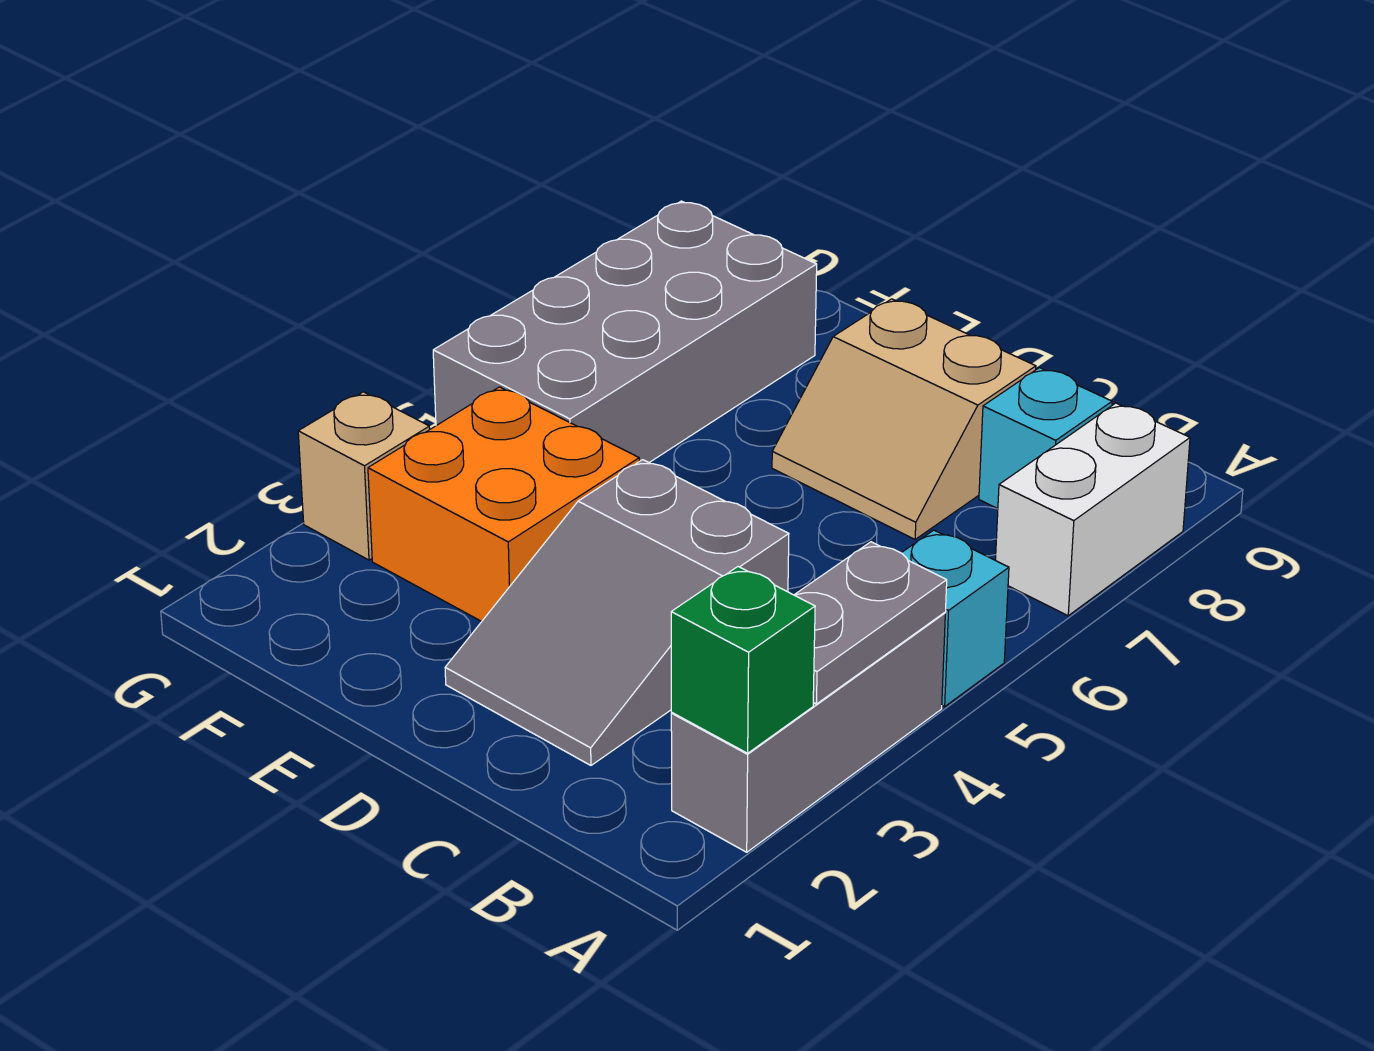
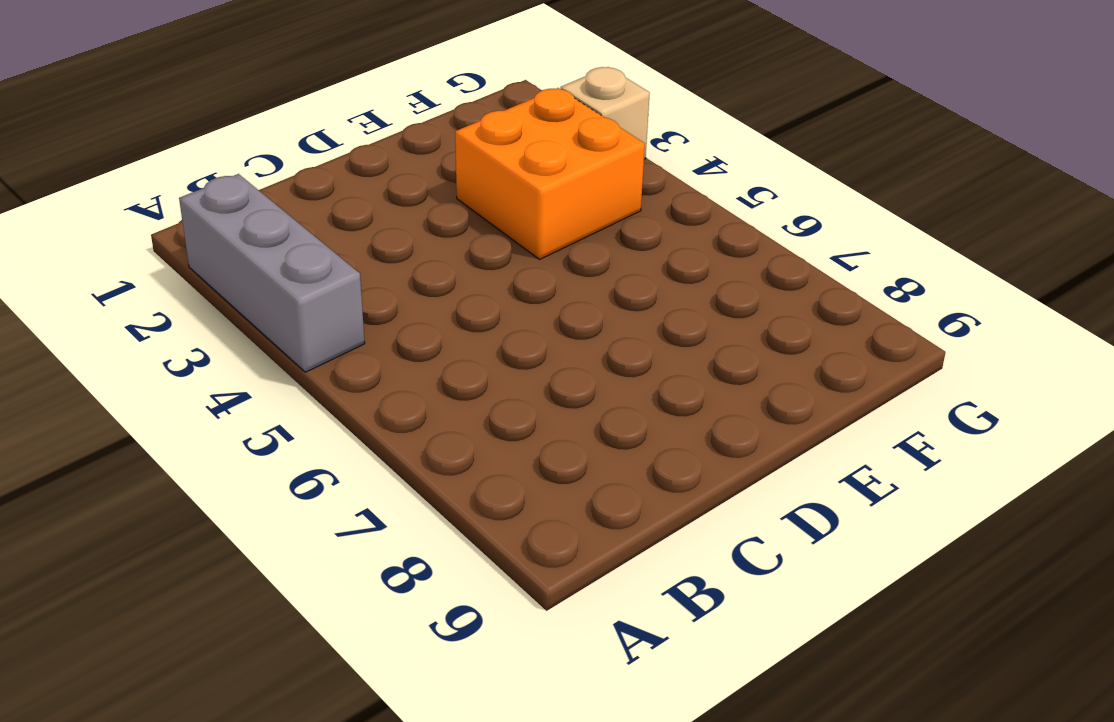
none -> cyan 1x1 brick [902,530,1009,707]
none -> white 1x2 brick [995,403,1190,616]

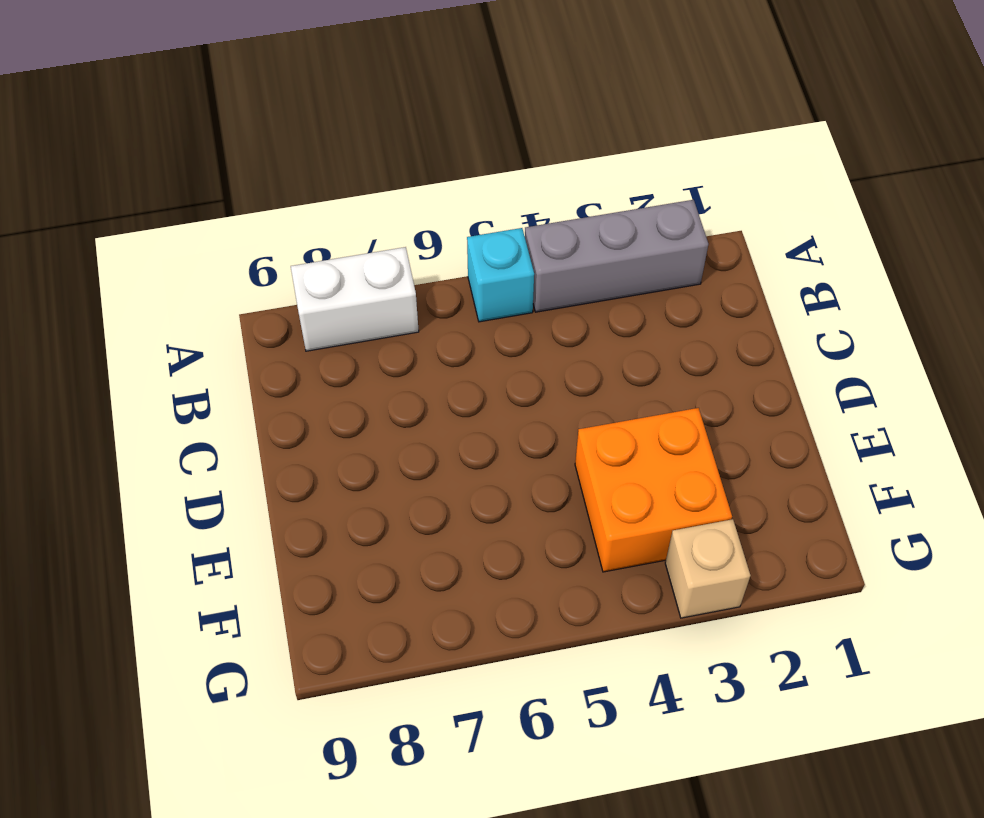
none -> cyan 1x1 brick [979,368,1112,509]
none -> grey 2x3 slope [445,460,789,765]

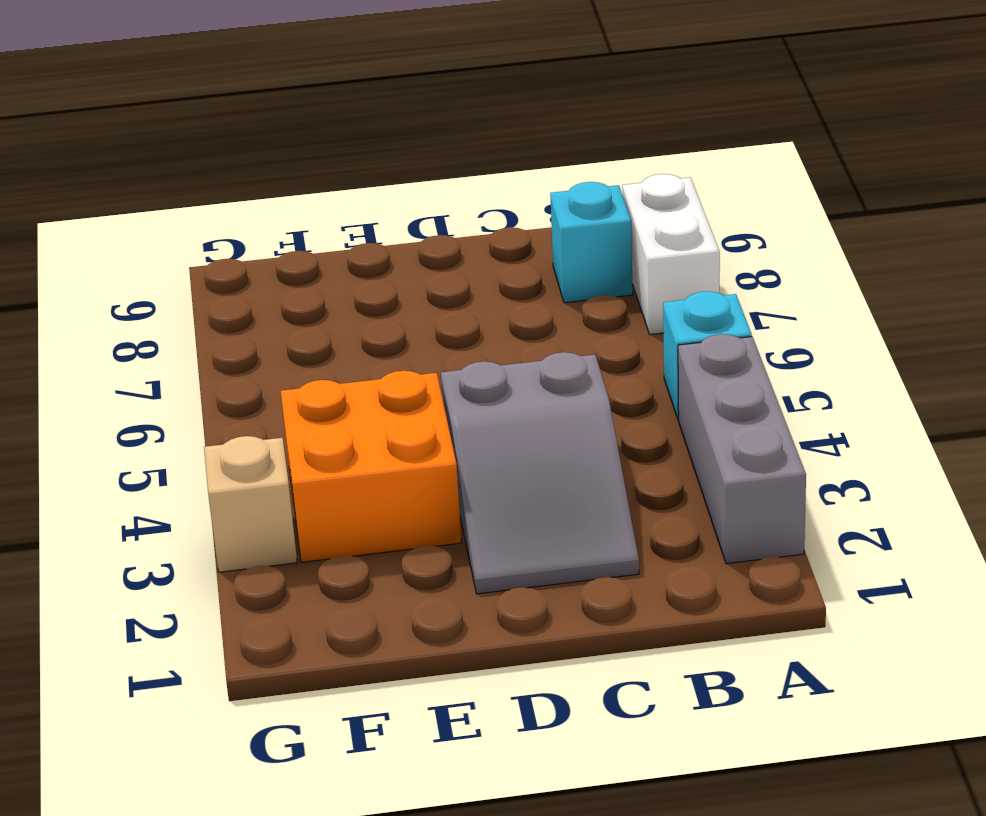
none -> tan 2x2 slope [772,299,1036,539]
none -> grey 2x4 brick [433,201,817,462]

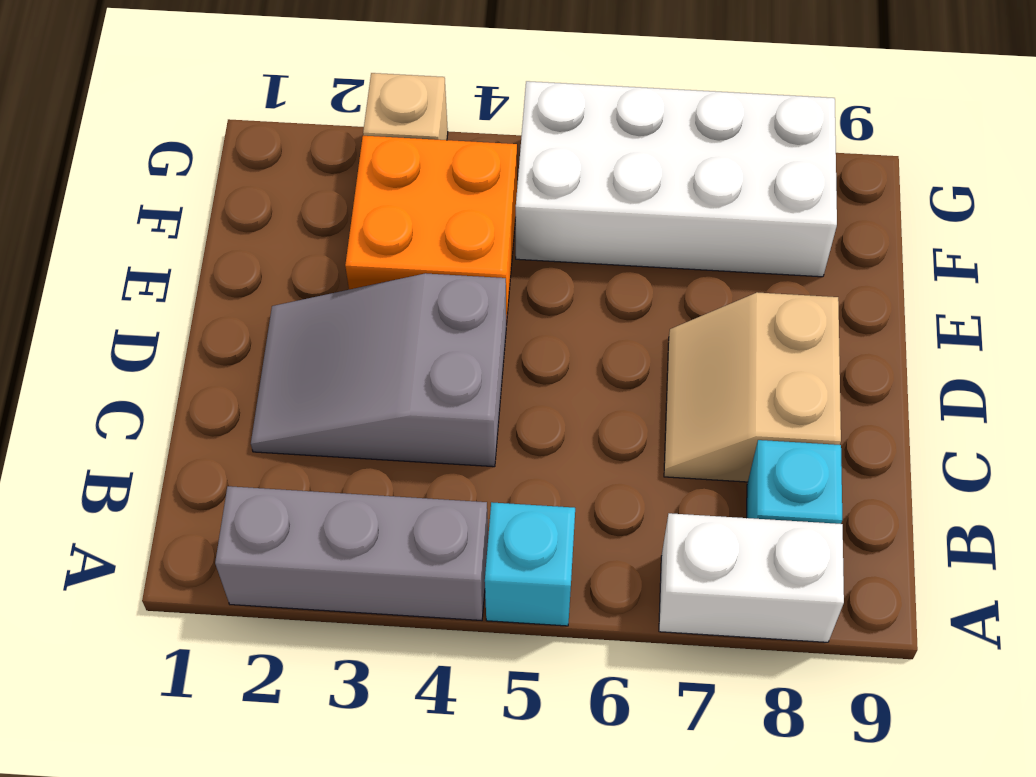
white 2x4 brick [516,81,837,277] -> grey 2x4 brick [433,201,817,462]
none -> green 1x1 brick [671,567,815,753]
none -> grey 1x2 plate [795,542,947,704]

